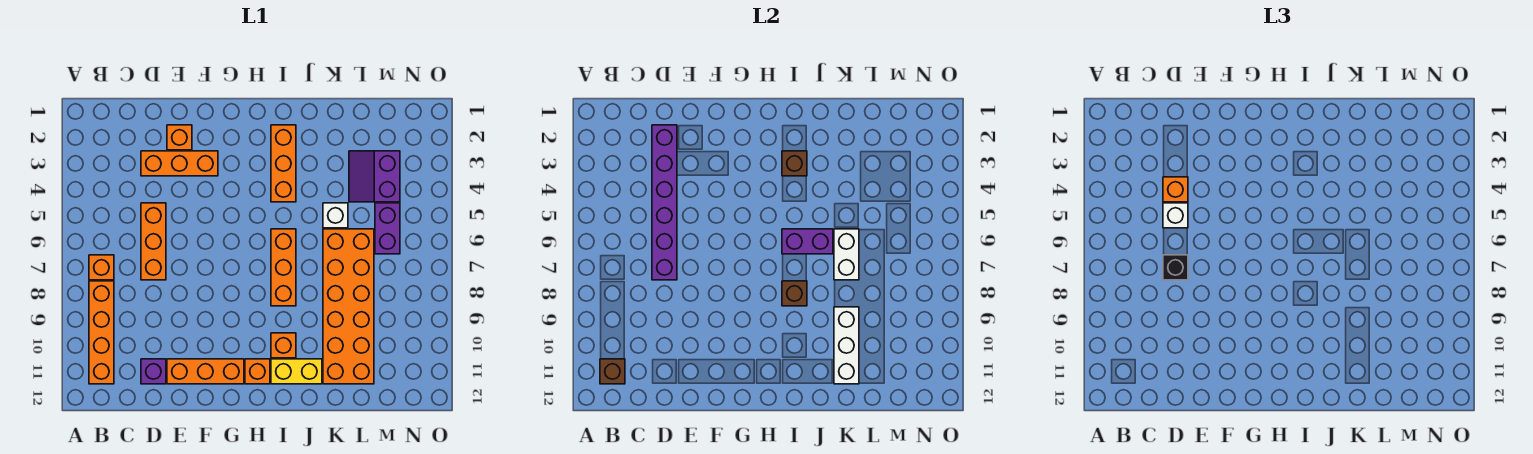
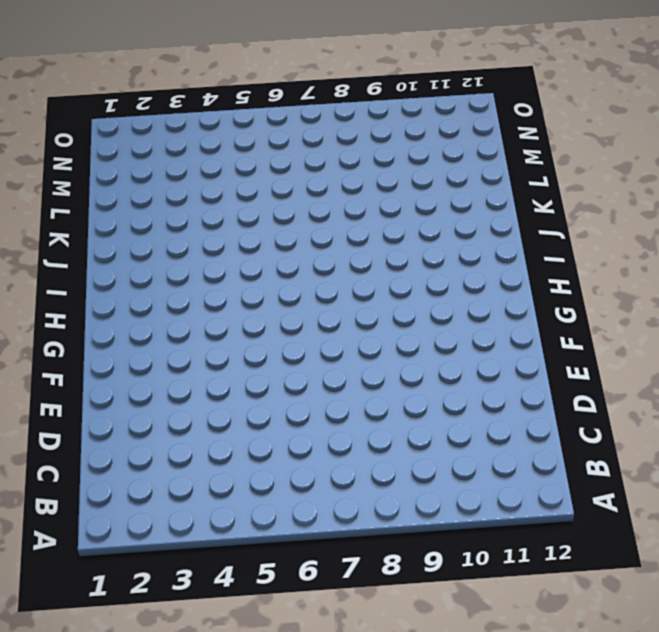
none -> orange 1x1 brick [89,255,114,280]
none -> orange 1x4 brick [89,281,114,384]
none -> orange 1x3 brick [141,151,218,176]

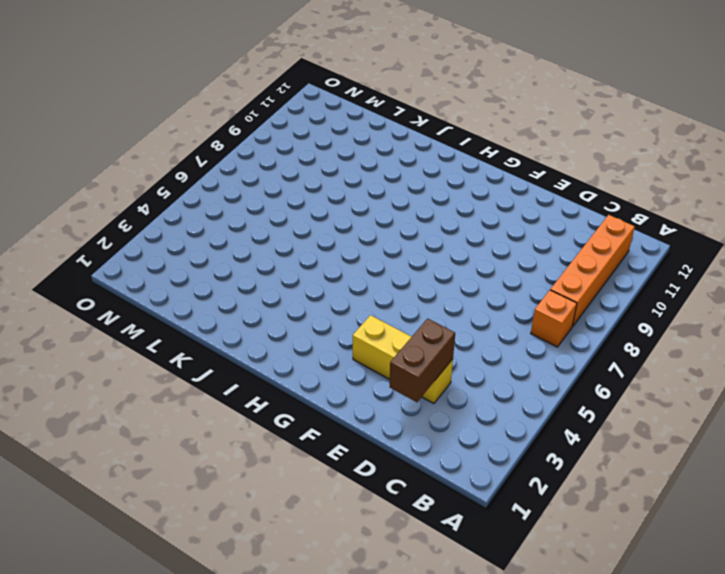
brown 1x2 brick [390,319,455,402] -> purple 1x6 brick [652,125,677,280]
yellow 1x3 brick [353,315,453,404] -> orange 1x3 brick [141,151,218,176]
none -> orange 1x3 brick [141,203,166,280]
none -> purple 1x1 brick [141,359,166,384]
none -> orange 1x1 brick [167,125,192,150]

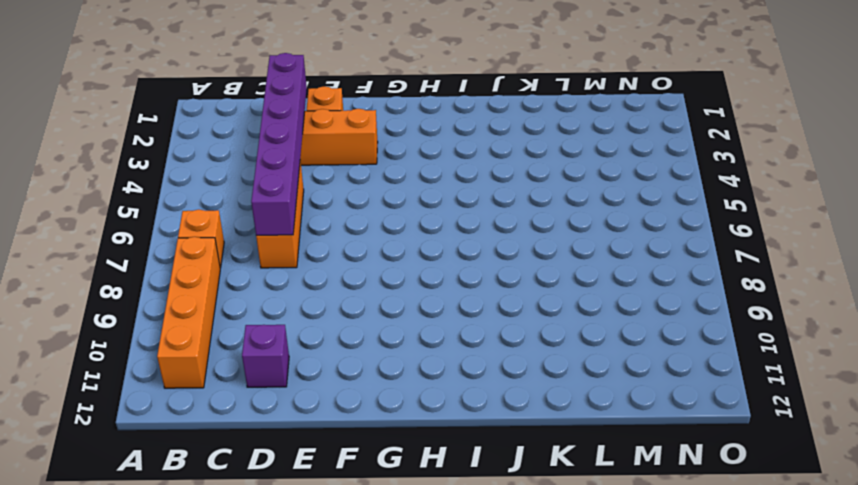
none -> orange 1x3 brick [167,359,244,384]
none -> orange 1x1 brick [245,359,270,384]
none -> orange 1x3 brick [271,125,296,202]

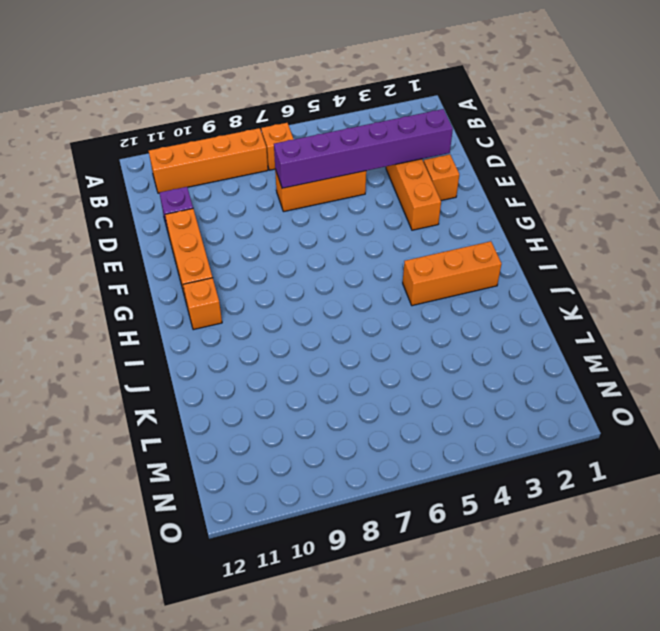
none -> orange 1x3 brick [271,229,296,306]
none -> orange 1x1 brick [271,333,296,358]
none -> yellow 1x2 brick [271,359,322,384]

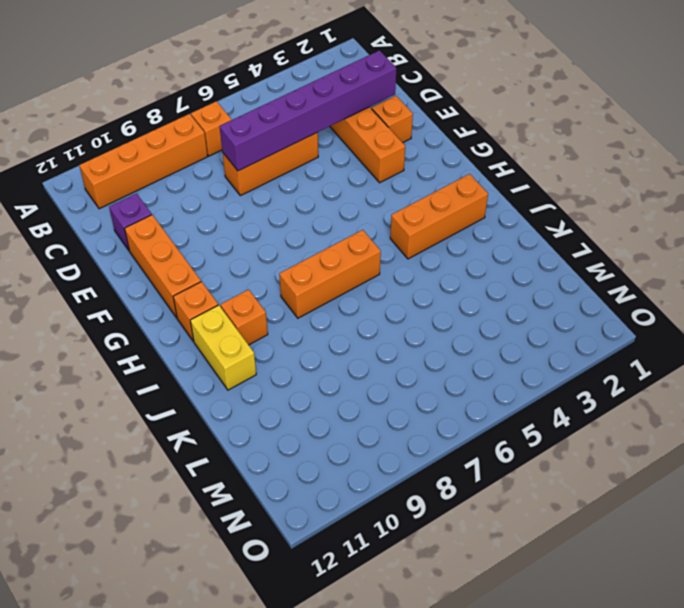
none -> white 1x1 brick [323,203,348,228]
none -> orange 2x6 brick [323,229,374,384]
none -> purple 2x2 slope [349,151,400,202]

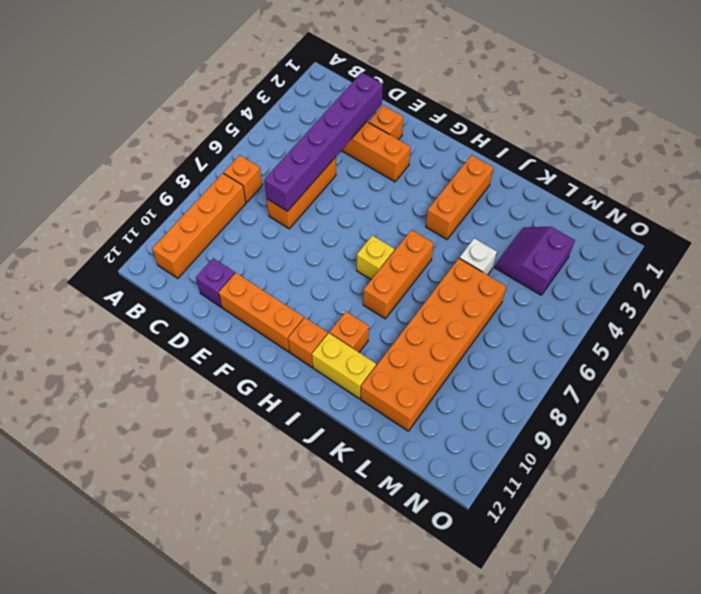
yellow 1x1 brick [357,235,394,279] -> none
none -> purple 1x2 brick [375,203,400,254]
none -> brown 1x1 brick [600,359,625,384]
none -> brown 1x1 brick [782,151,807,176]

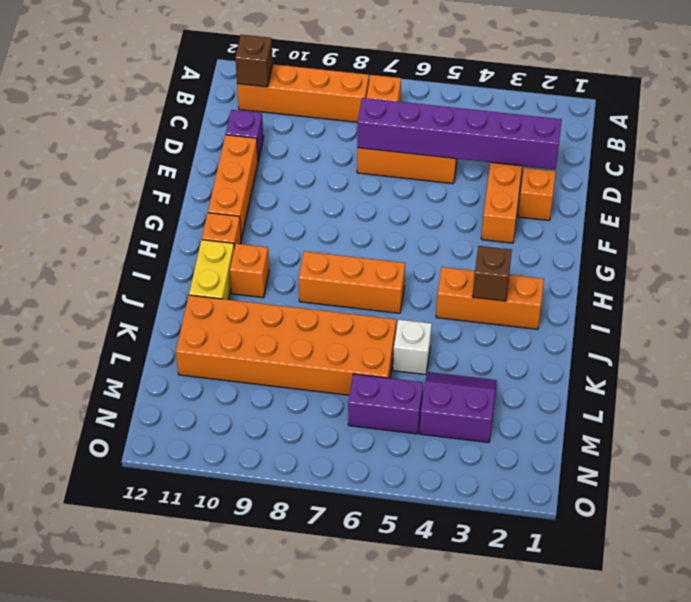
none -> purple 1x2 brick [782,229,833,254]
none -> brown 1x1 brick [782,281,807,306]
none -> white 1x2 brick [834,229,859,280]

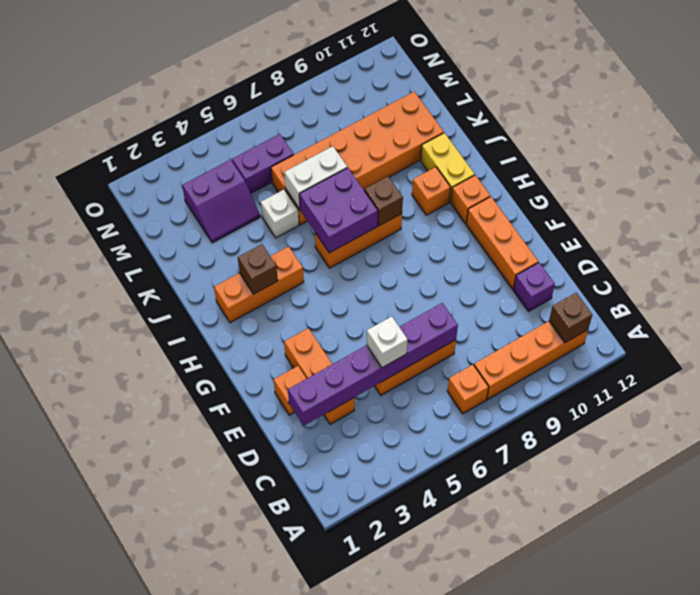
purple 2x2 brick [299,168,378,253] -> purple 1x2 brick [782,229,833,254]
none -> white 1x3 brick [834,307,859,384]
none -> orange 1x1 brick [1163,177,1188,202]
none -> black 1x1 brick [1163,255,1188,280]

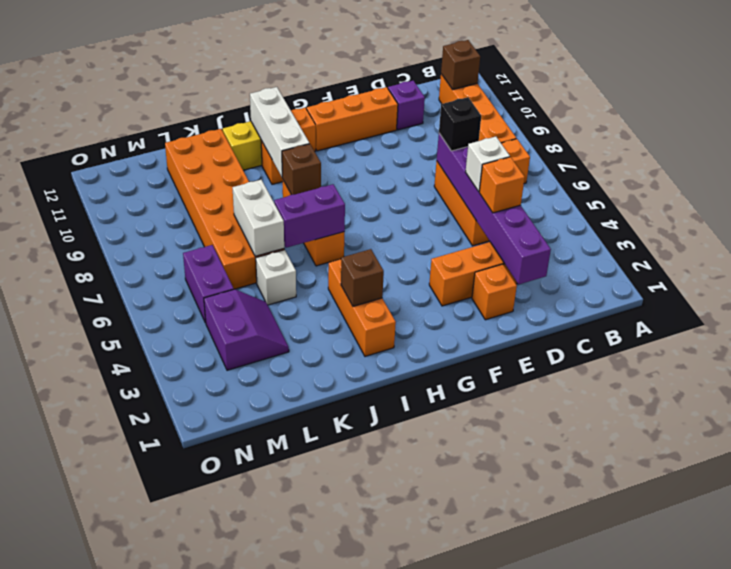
white 1x3 brick [250,87,309,177] -> white 1x3 brick moved to [834,307,859,384]

